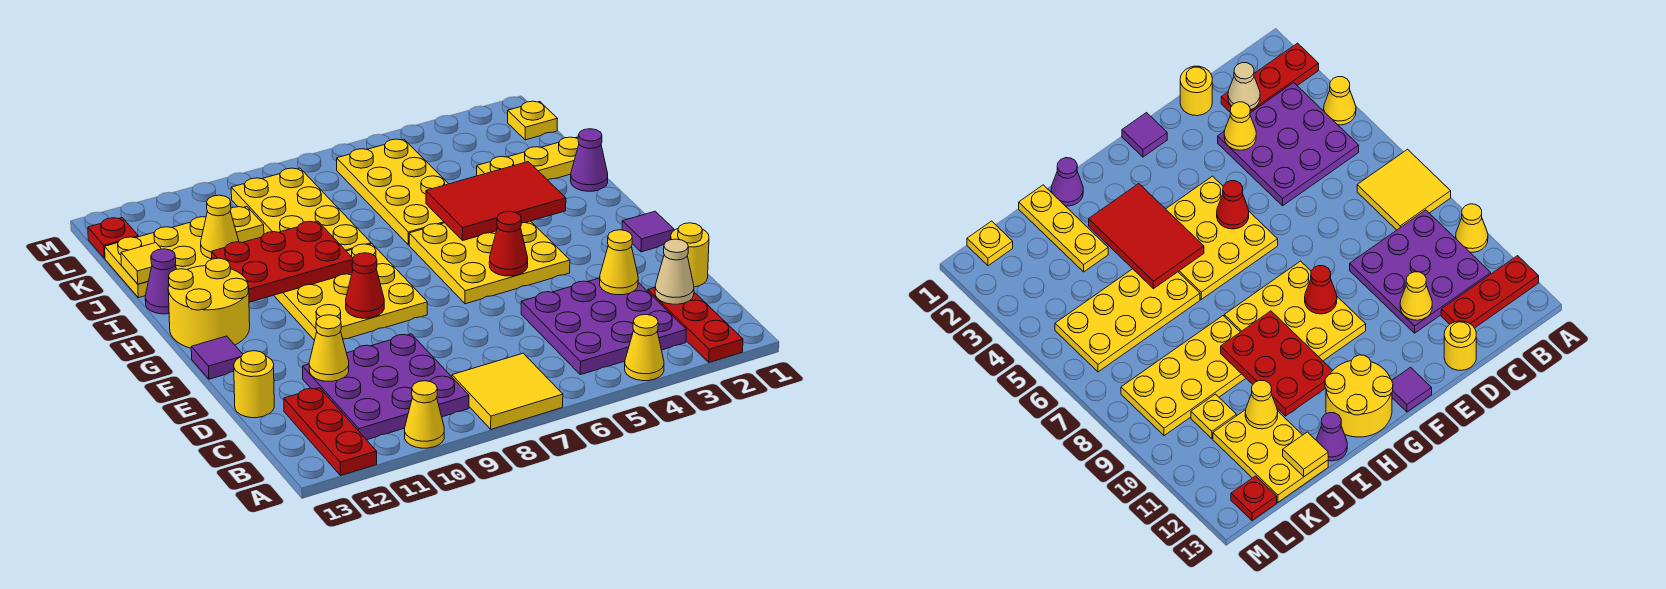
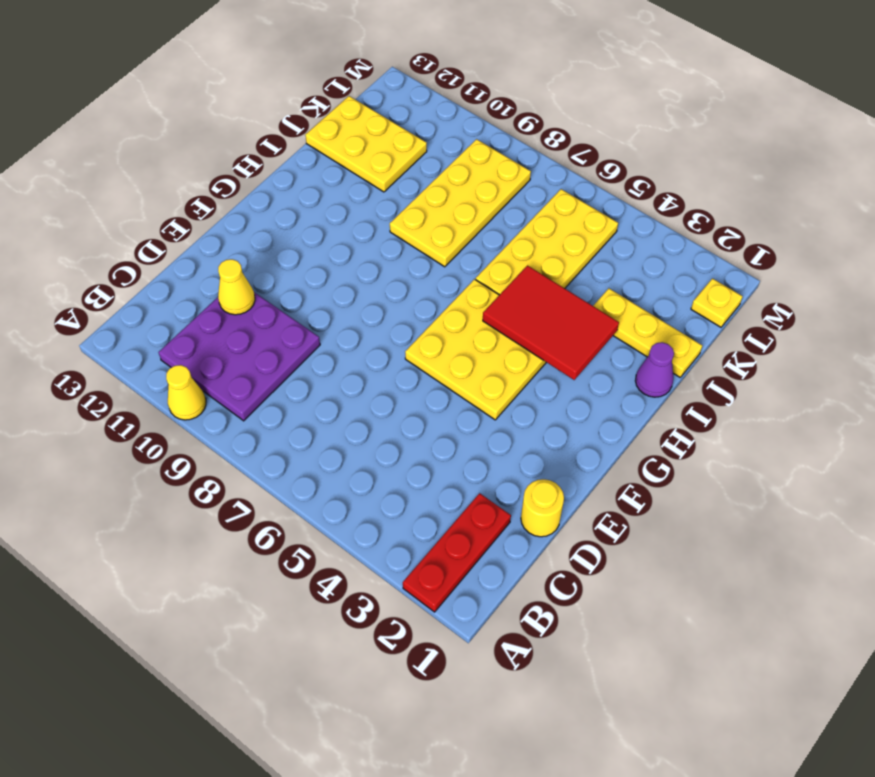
none -> yellow 1x1 cone [625,314,664,381]
none -> yellow 2x2 tile [452,353,563,429]
none -> red 1x3 plate [284,388,377,476]
none -> purple 3x3 plate [521,278,686,375]

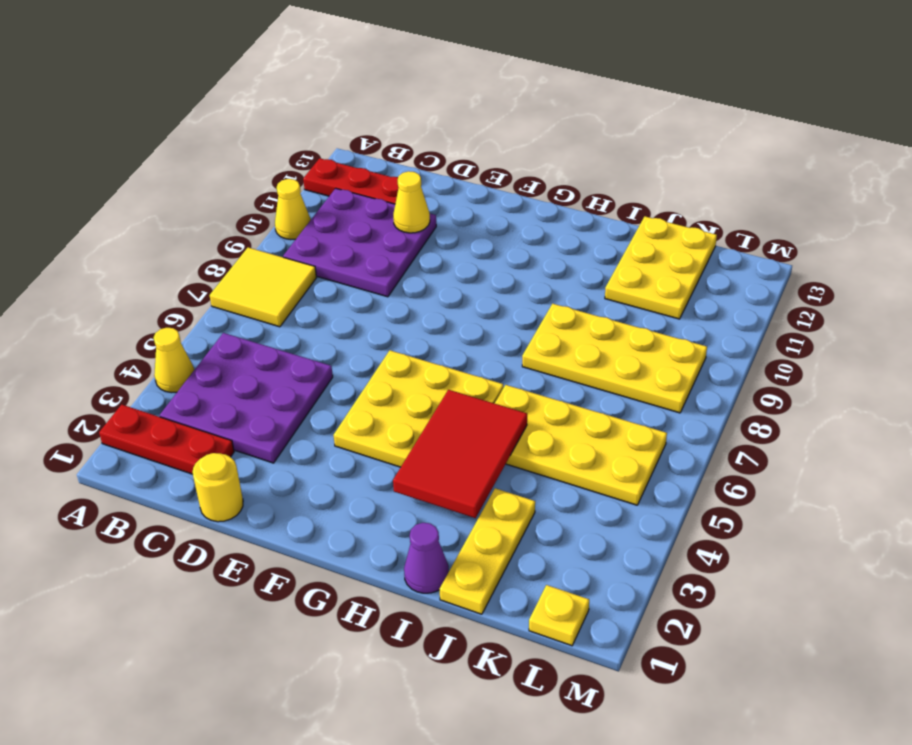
none -> yellow 1x1 round brick [234,351,274,418]
none -> purple 1x1 tile [622,211,674,252]
none -> yellow 3x3 plate [274,244,427,340]
none -> purple 1x1 tile [191,336,243,379]

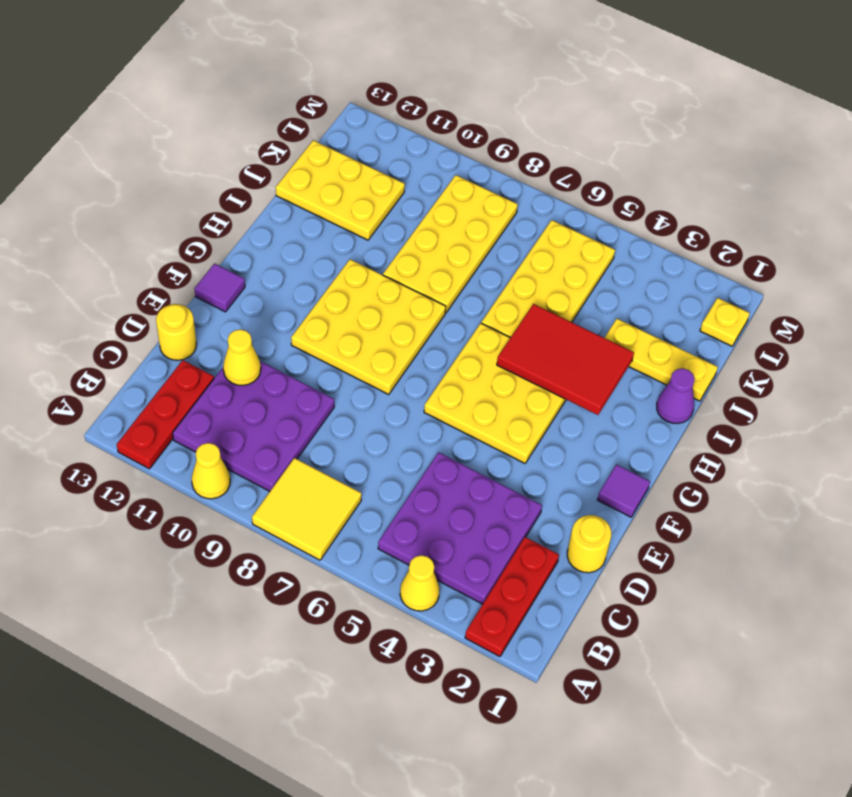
none -> yellow 2x2 round brick [168,258,250,348]
none -> purple 1x1 cone [145,249,176,314]
none -> yellow 1x1 plate [230,207,264,243]
none -> red 1x1 plate [88,218,138,258]

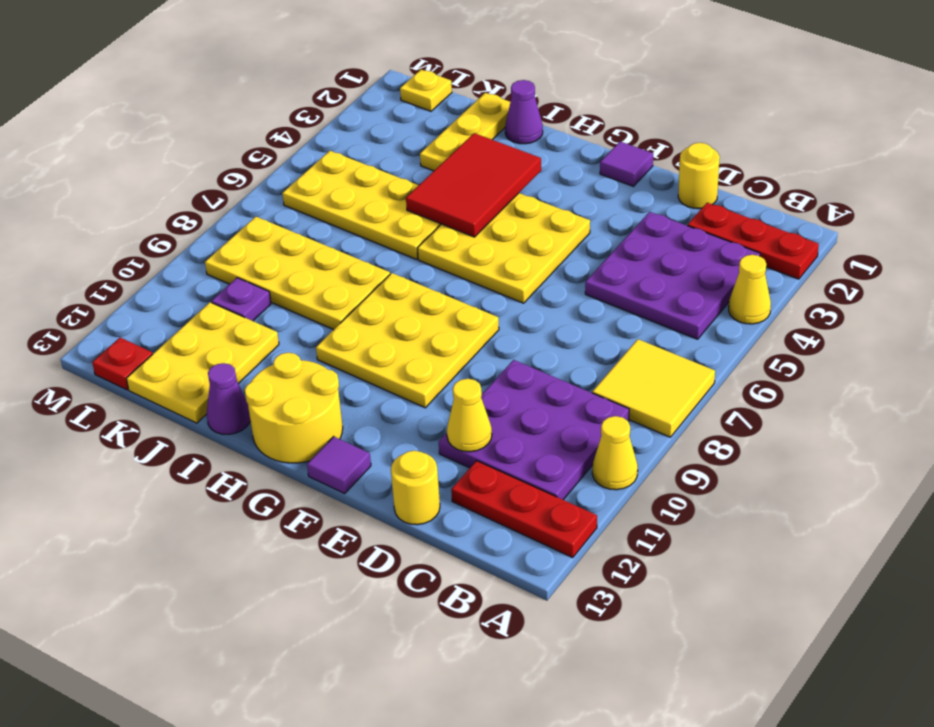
purple 1x1 plate [211,278,271,321] -> yellow 1x1 plate [230,207,264,243]
none -> tan 1x1 cone [655,239,694,304]
none -> yellow 1x1 cone [600,230,638,295]
none -> red 1x1 cone [489,211,528,276]
none -> red 1x1 cone [346,253,384,318]

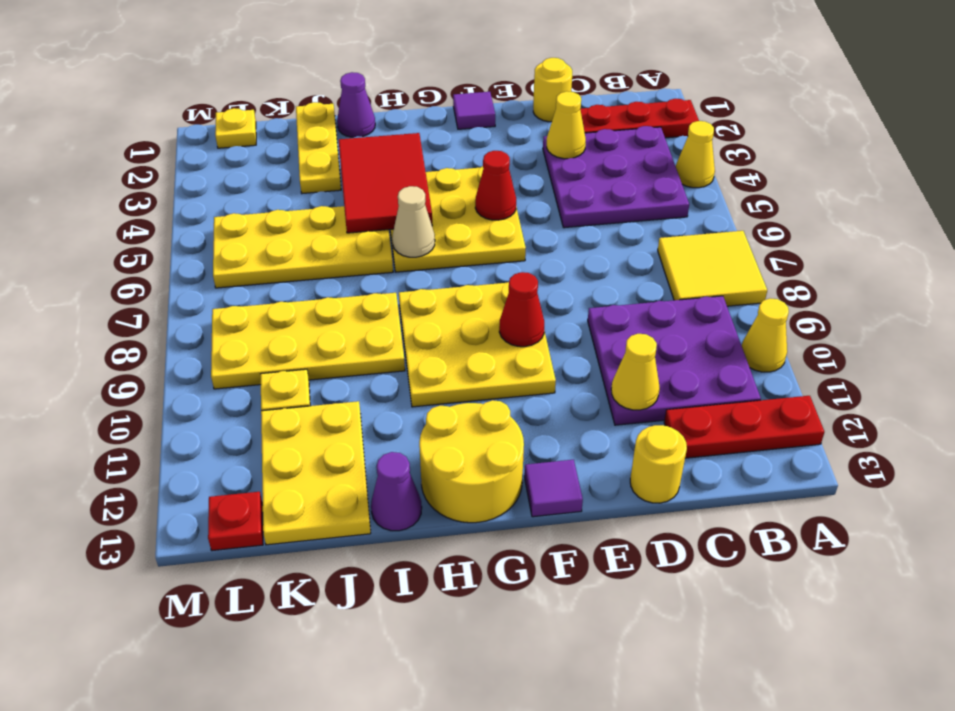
tan 1x1 cone [392,186,435,257] -> tan 1x1 cone moved to [655,239,694,304]
none -> red 2x3 plate [211,221,353,302]
none -> yellow 1x1 cone [201,195,239,259]
none -> yellow 1x1 tile [121,243,161,284]

